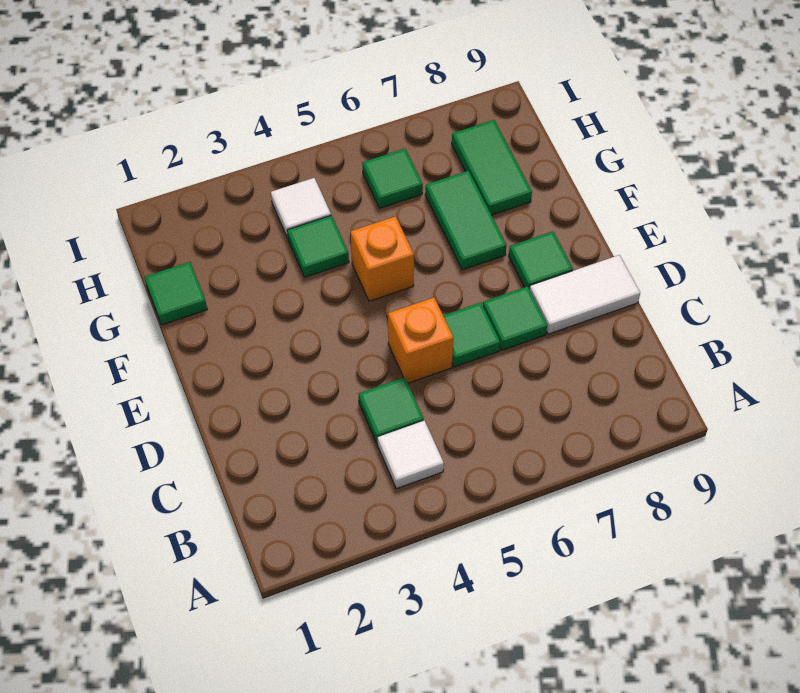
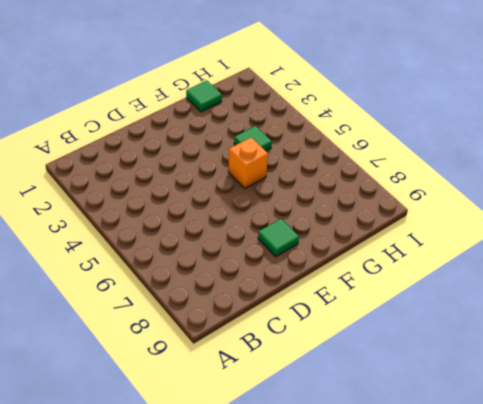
none -> white 1x1 tile [378,421,444,489]
none -> green 1x1 tile [359,377,424,444]
none -> orange 1x1 brick [388,298,453,383]

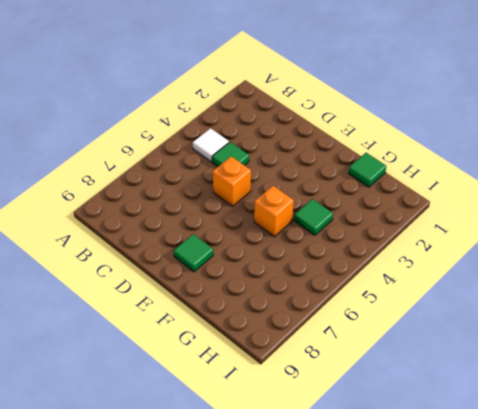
none -> green 1x1 tile [443,303,500,367]
none -> green 1x1 tile [483,287,547,350]
none -> white 1x2 tile [529,255,640,334]

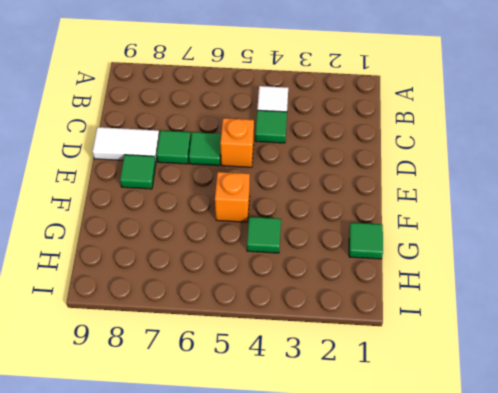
none -> green 1x2 tile [425,171,506,270]
none -> green 1x2 tile [452,120,532,215]
none -> white 1x1 tile [271,178,331,238]

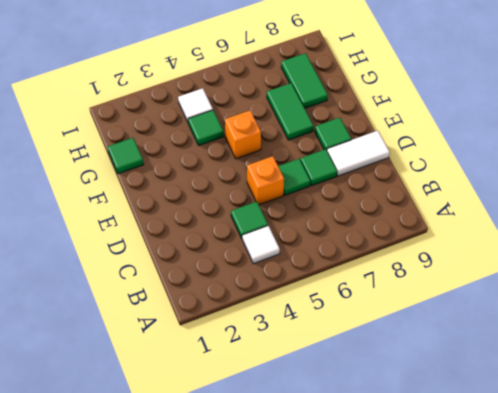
none -> green 1x1 tile [362,149,423,208]

